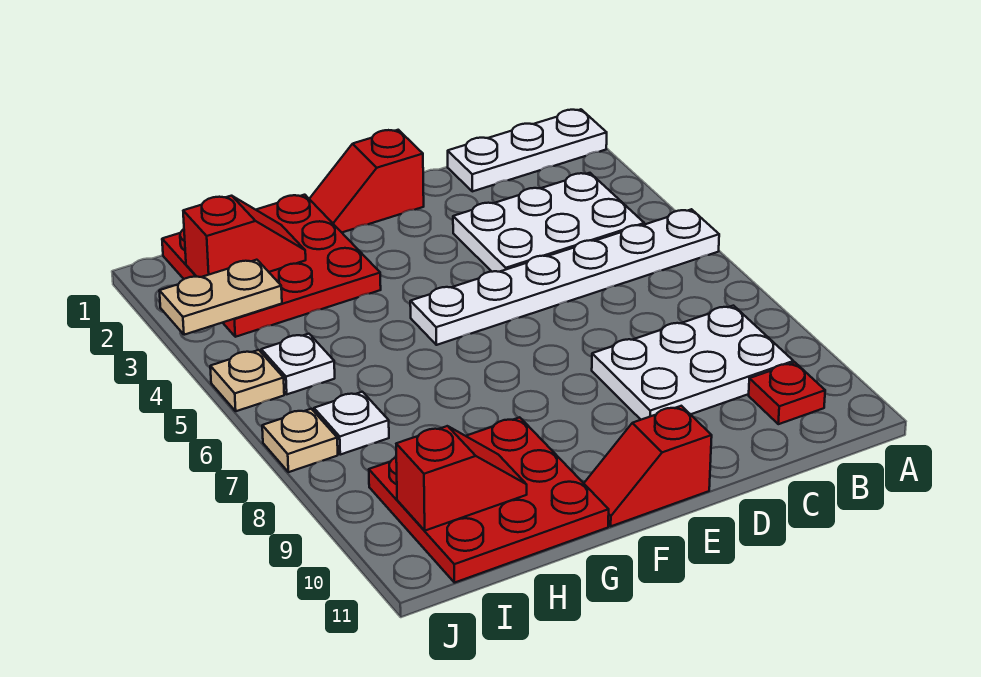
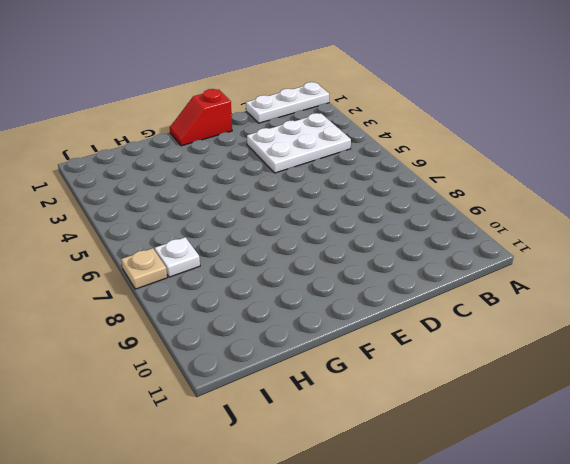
none -> white 1x6 plate [410,209,719,345]
none -> white 2x3 plate [592,306,794,420]
none -> red 1x1 plate [749,363,825,424]

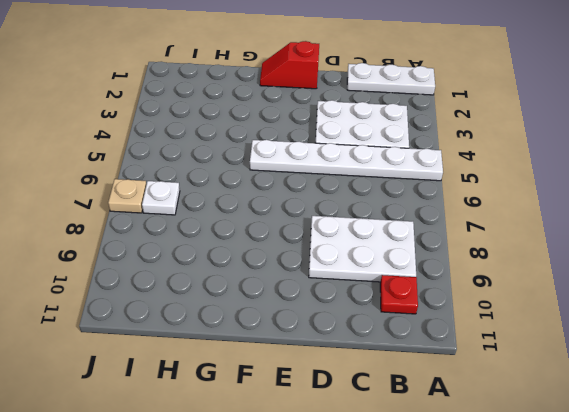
none -> red 1x2 slope [584,406,712,526]
none -> red 3x3 plate [162,195,381,337]
none -> red 3x3 plate [369,417,609,583]

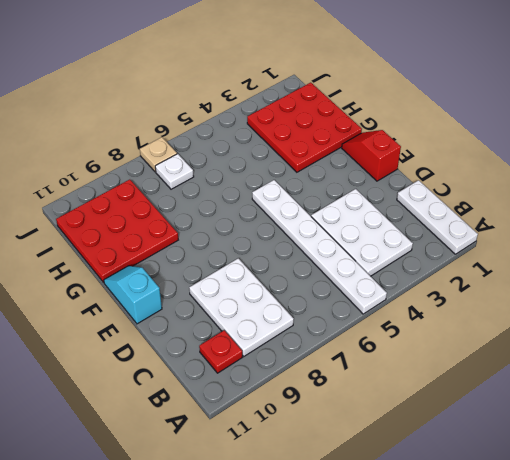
cyan 1x2 slope [104,266,162,324] -> red 1x2 slope [584,406,712,526]
none -> white 1x1 plate [261,334,335,394]
none -> tan 1x1 plate [210,350,284,411]
none -> red 1x2 slope [183,196,306,277]

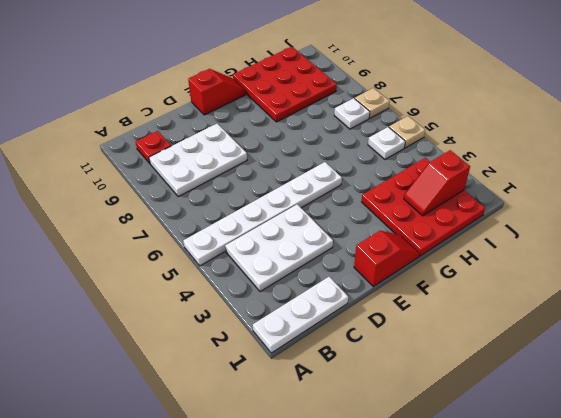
none -> red 1x2 slope [396,426,527,531]
none -> tan 1x2 plate [159,260,282,335]

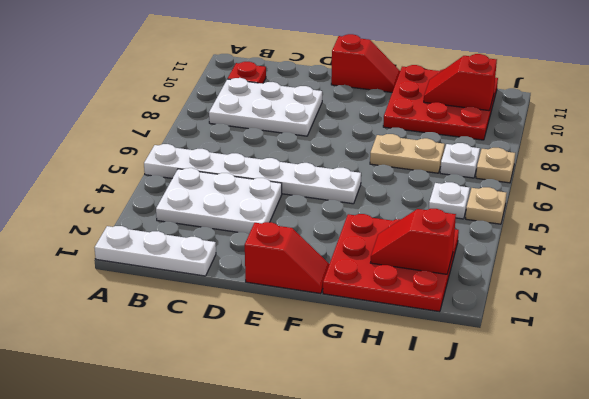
tan 1x2 plate [370,134,445,173] -> tan 1x2 plate moved to [159,260,282,335]

